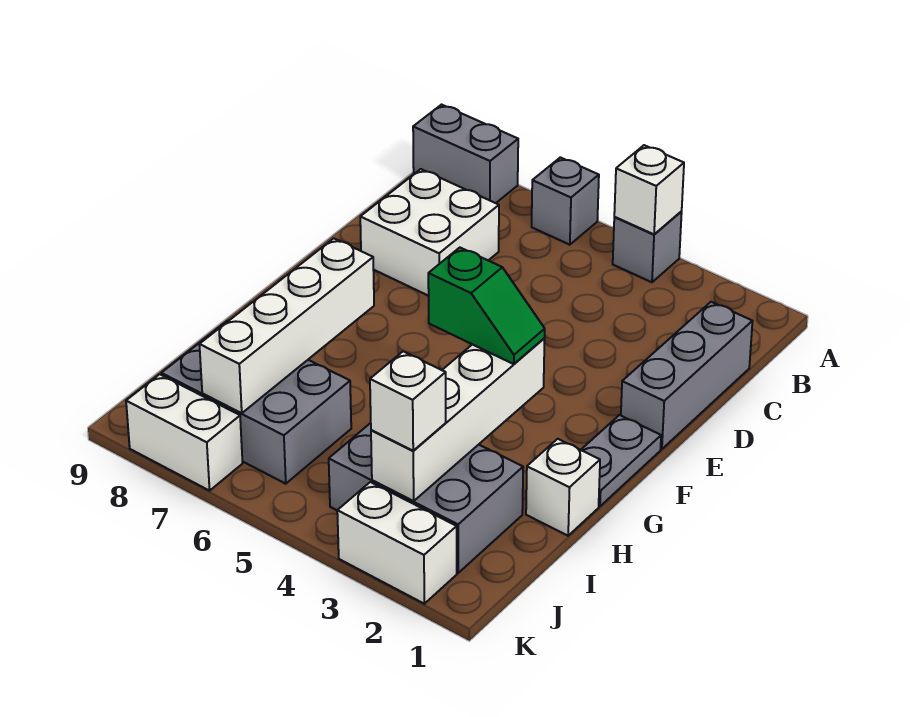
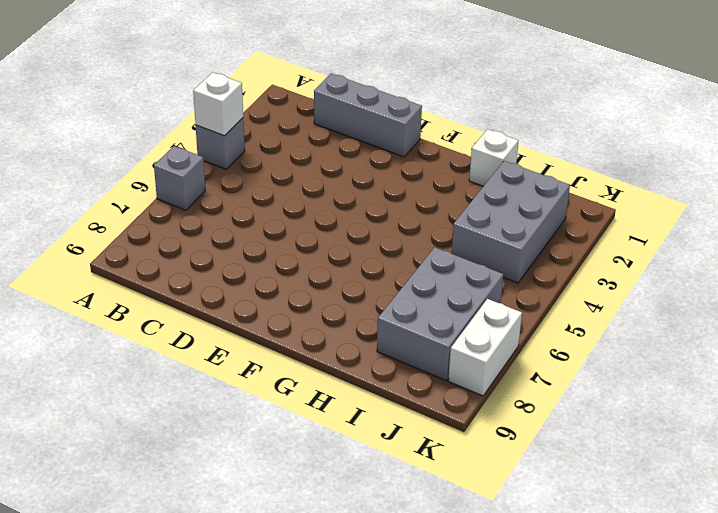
none -> grey 1x2 brick [413,105,518,203]
none -> white 2x2 brick [360,169,499,296]
none -> grey 1x2 plate [581,415,661,506]

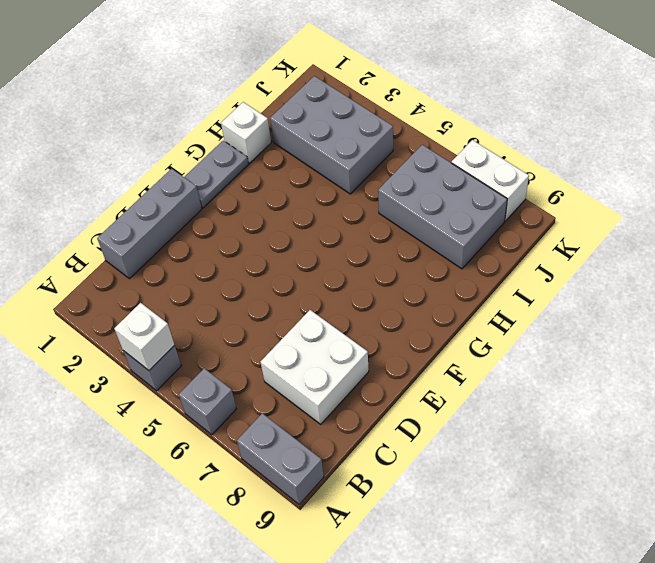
none -> white 1x2 brick [337,482,457,604]
none -> white 1x4 brick [371,339,545,501]
none -> white 1x4 brick [199,238,374,413]

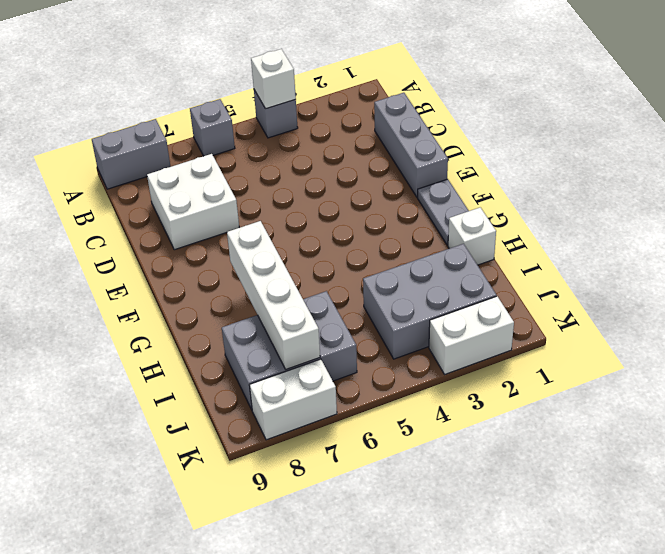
none -> white 1x4 brick [371,339,545,501]
none -> green 1x2 slope [428,248,545,364]
none -> white 1x1 brick [370,351,446,451]

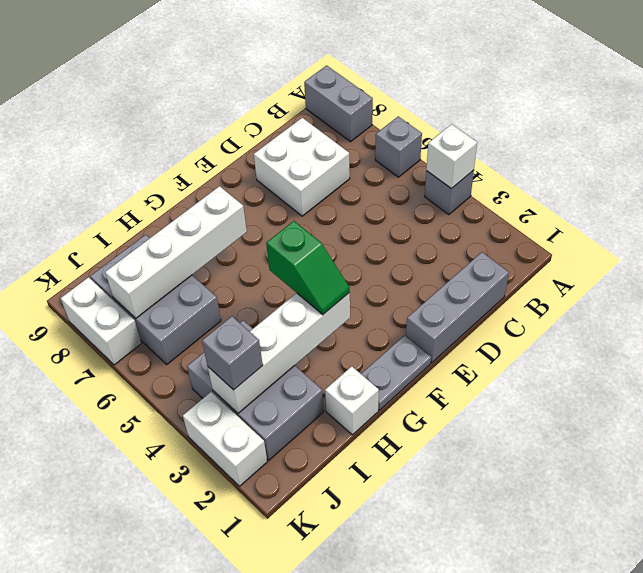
grey 1x1 brick [202,316,263,390] -> white 1x1 brick [370,351,446,451]

